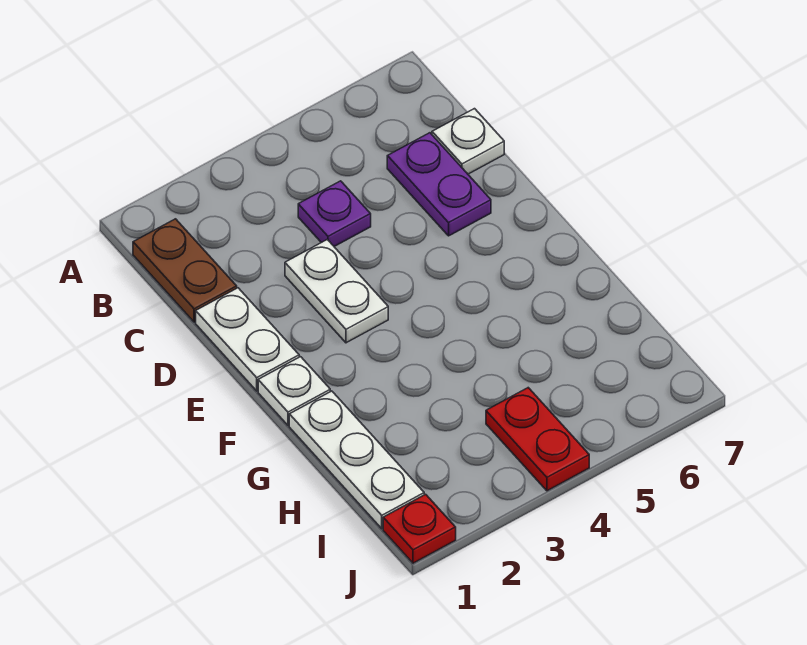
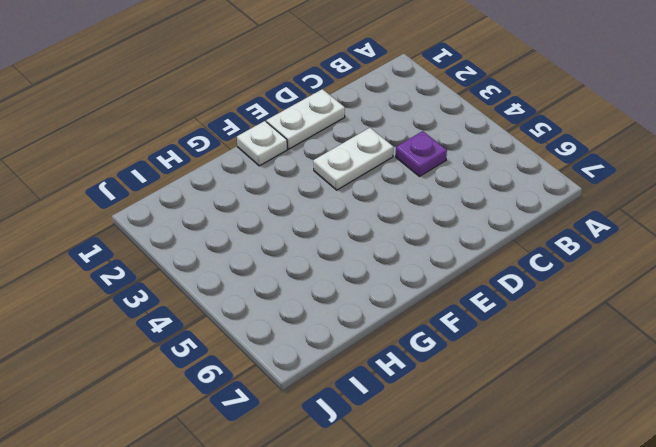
none -> brown 1x2 plate [133,219,237,322]
none -> purple 1x2 plate [387,133,491,236]

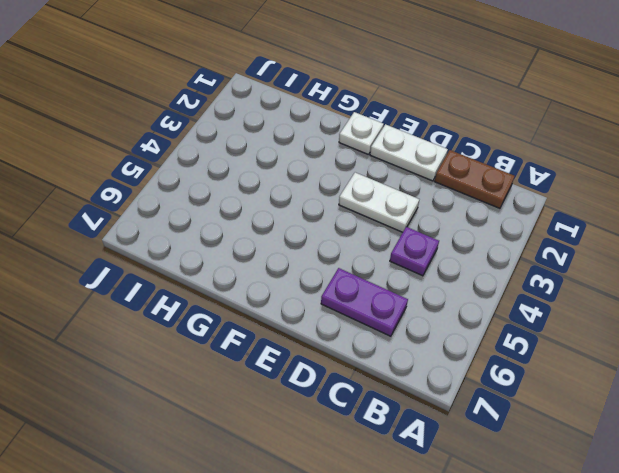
none -> white 1x1 plate [432,109,504,174]
none -> white 1x3 plate [289,391,424,529]

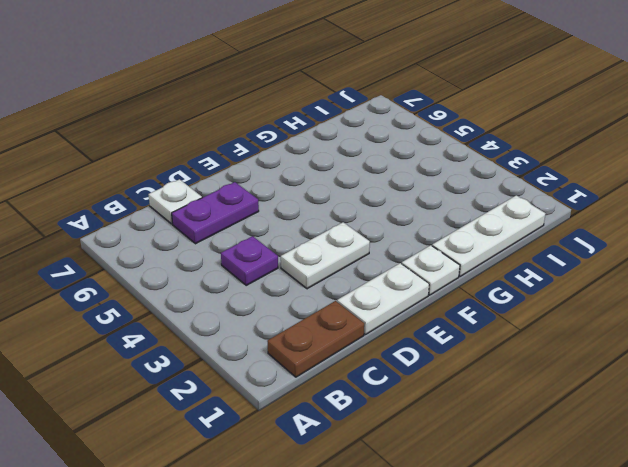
none -> red 1x2 plate [486,388,589,491]
none -> red 1x1 plate [383,494,456,563]

